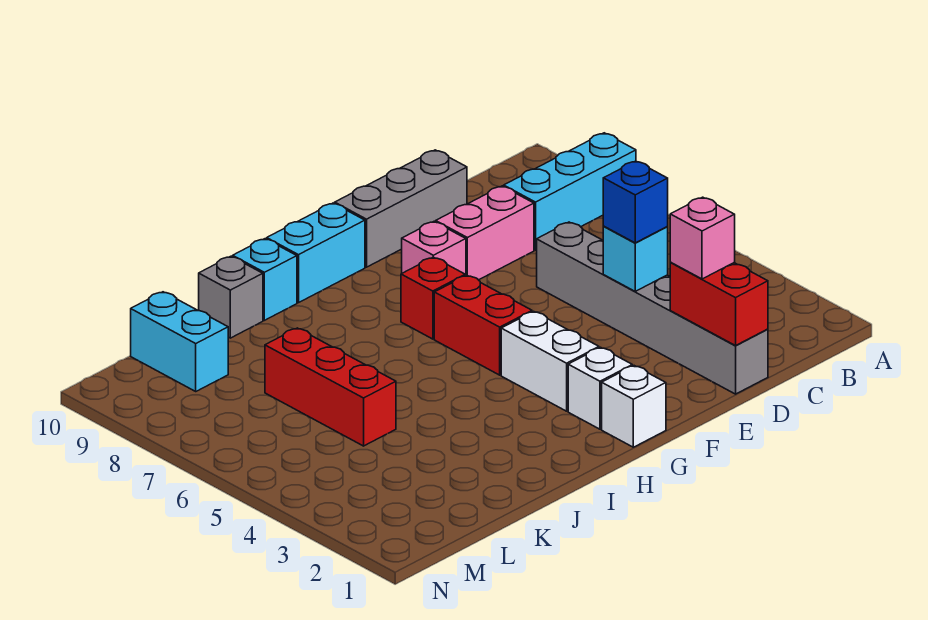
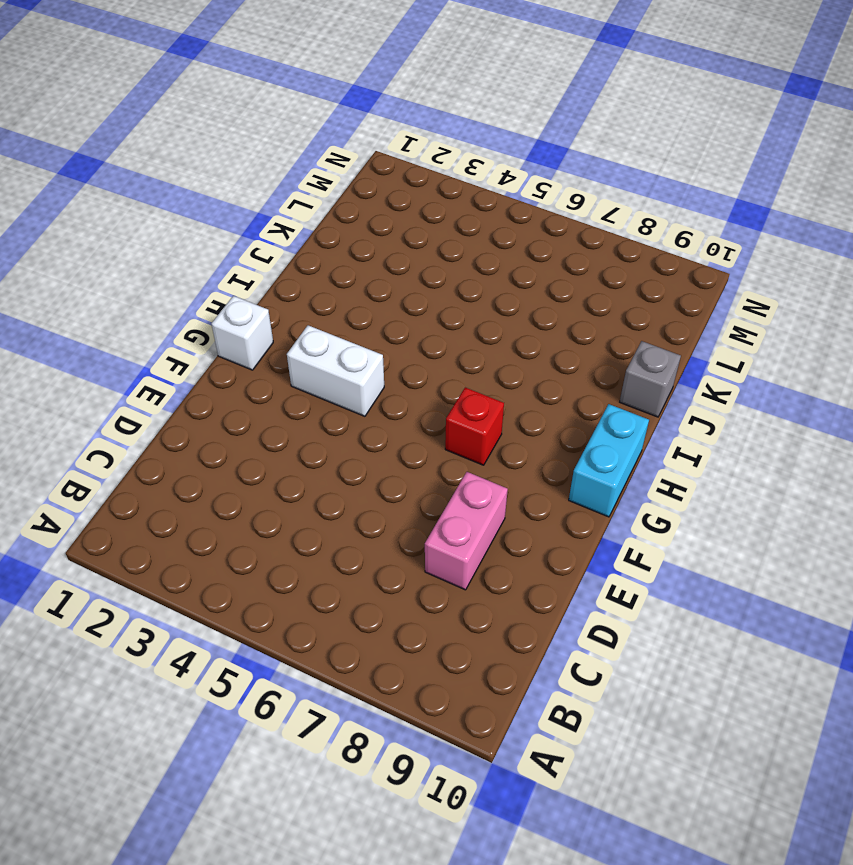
none -> cyan 1x3 brick [504,133,636,250]
none -> grey 1x6 brick [537,222,768,394]
none -> grey 1x3 brick [335,150,467,267]

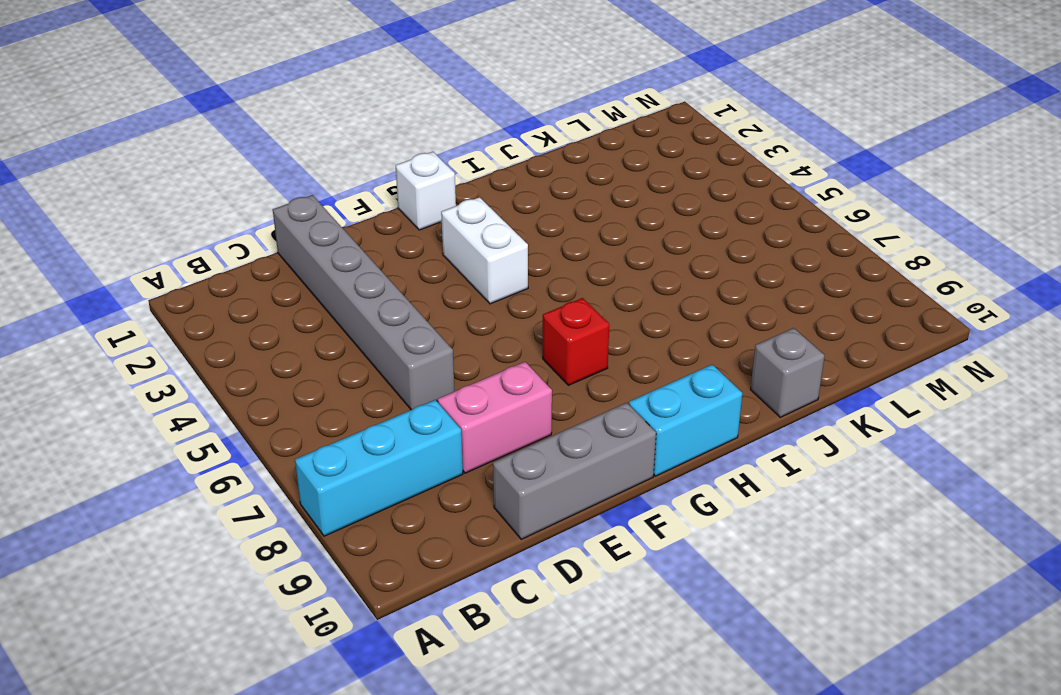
none -> pink 1x1 brick [402,222,466,276]
none -> white 1x1 brick [568,347,632,429]
none -> red 1x2 brick [434,275,532,375]

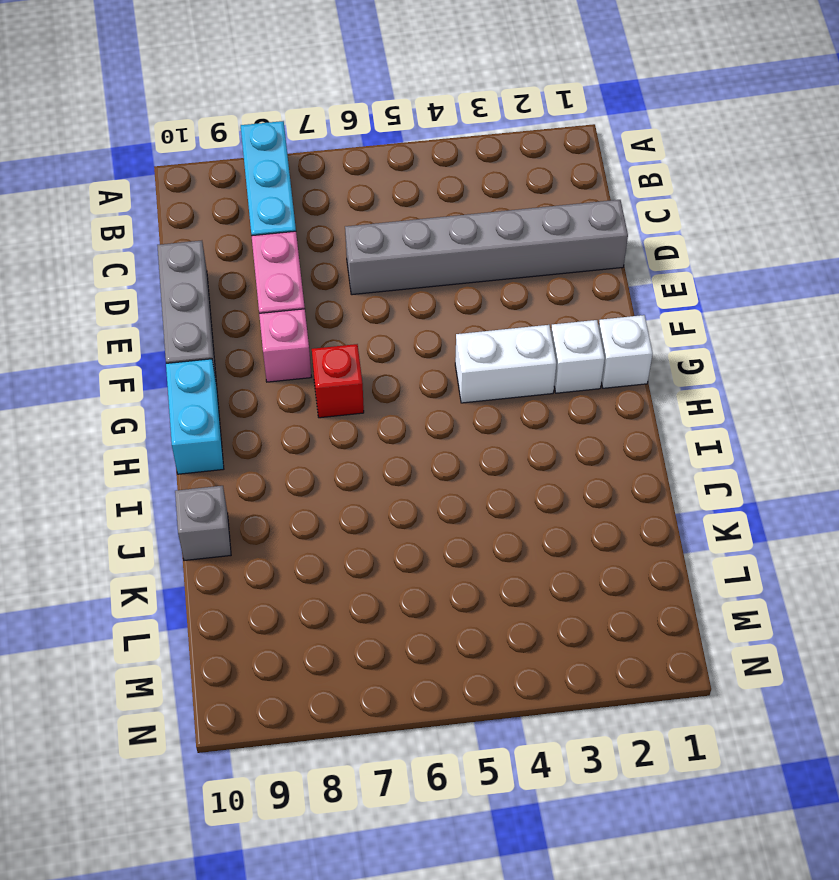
none -> red 1x2 brick [434,275,532,375]
none -> cyan 1x1 brick [233,239,297,320]
none -> red 1x3 brick [265,328,396,446]

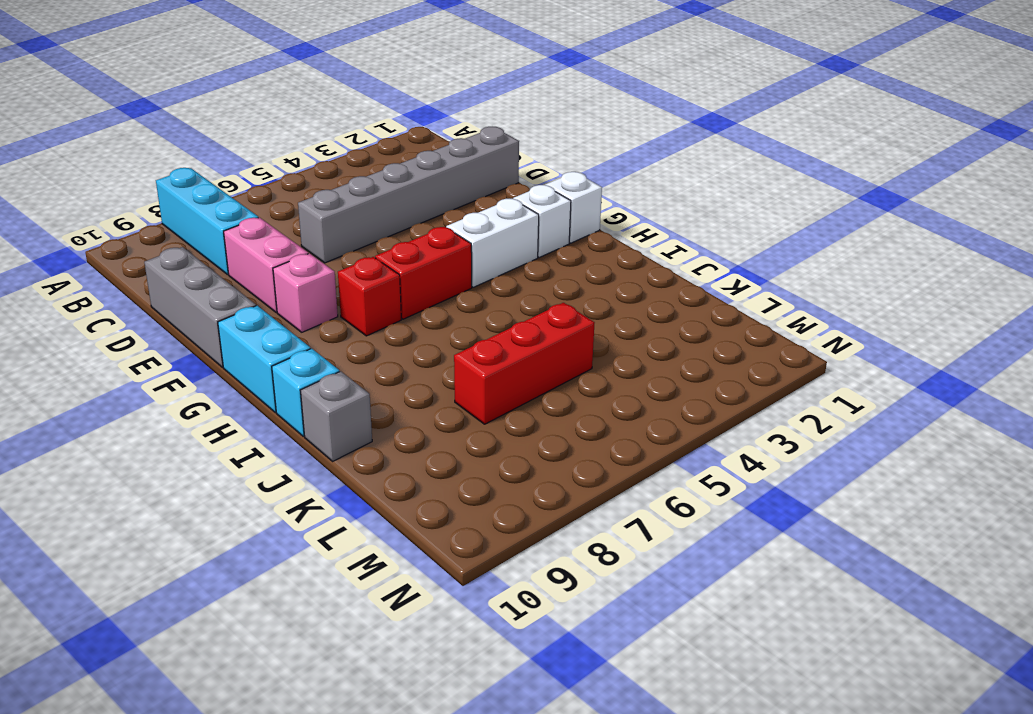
none -> cyan 1x2 brick [131,292,228,391]
none -> red 1x2 brick [670,263,768,346]
none -> cyan 1x1 brick [603,227,668,291]

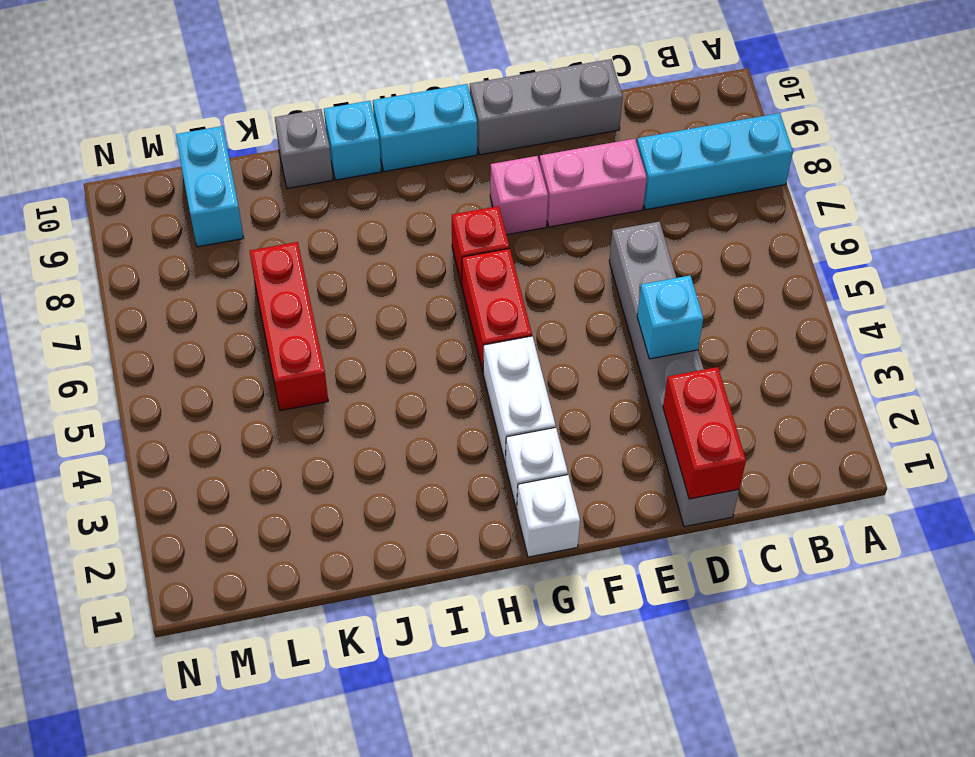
none -> pink 1x1 brick [670,197,735,279]
none -> blue 1x1 brick [603,161,668,243]

